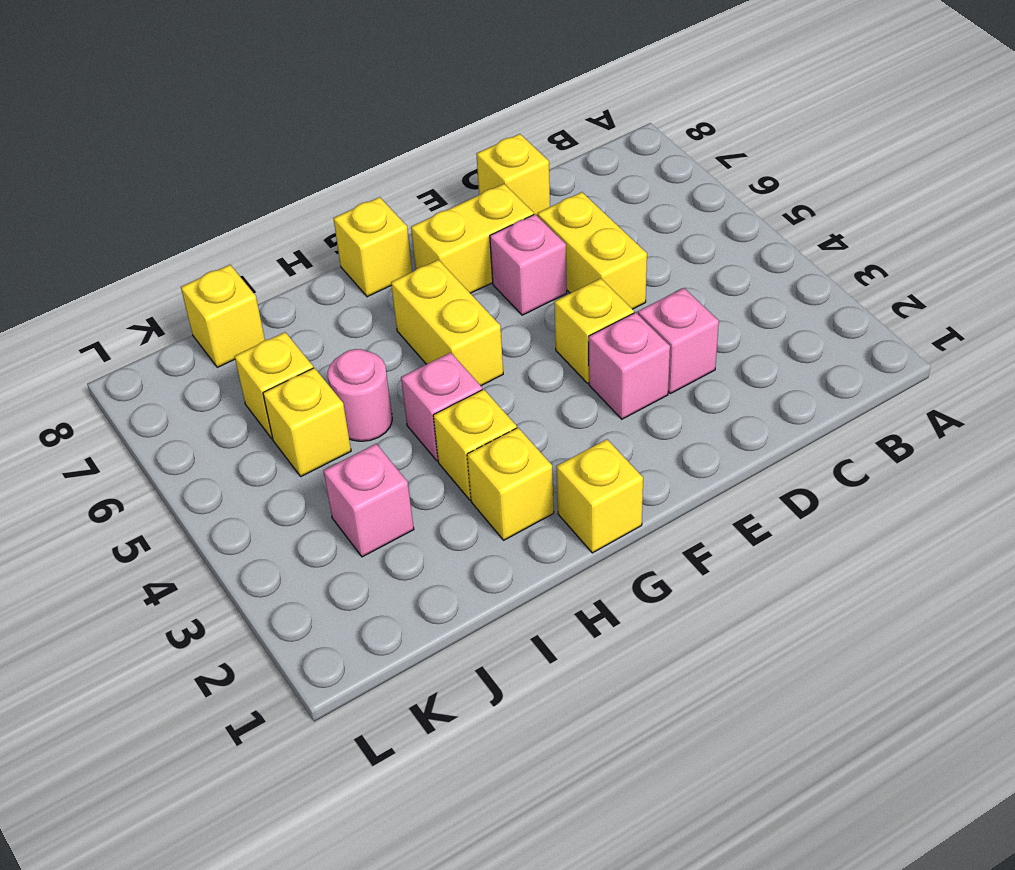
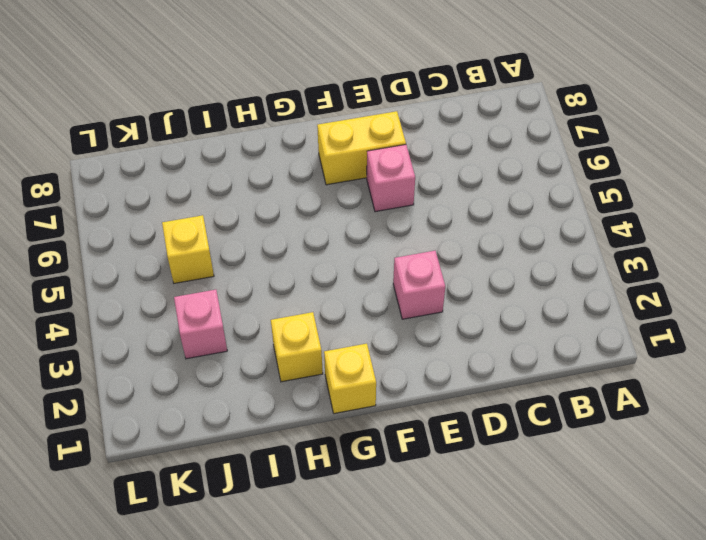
none -> pink 1x1 brick [638,288,719,394]
none -> yellow 1x2 brick [537,192,647,309]
none -> yellow 1x1 brick [476,134,550,216]

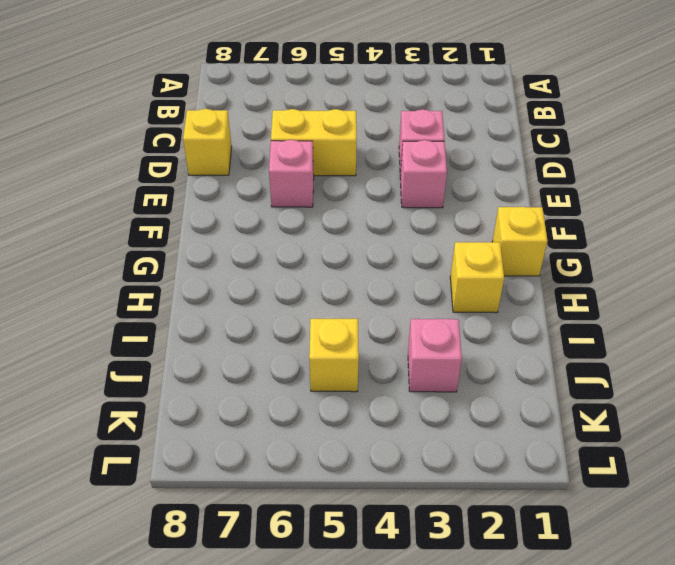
none -> yellow 1x1 brick [554,278,634,383]
none -> yellow 1x2 brick [411,184,534,293]
none -> yellow 1x2 brick [391,260,503,386]

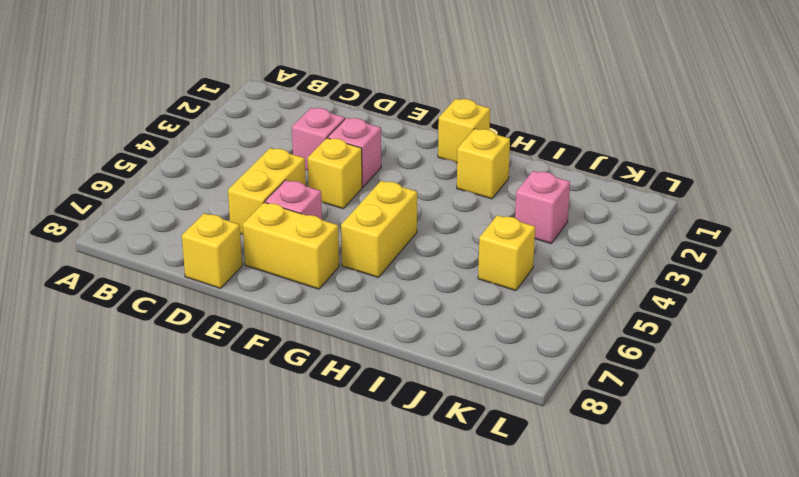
none -> yellow 1x1 brick [333,197,412,297]
none -> yellow 1x1 brick [433,389,517,500]
none -> pink 1x1 brick [401,353,482,461]

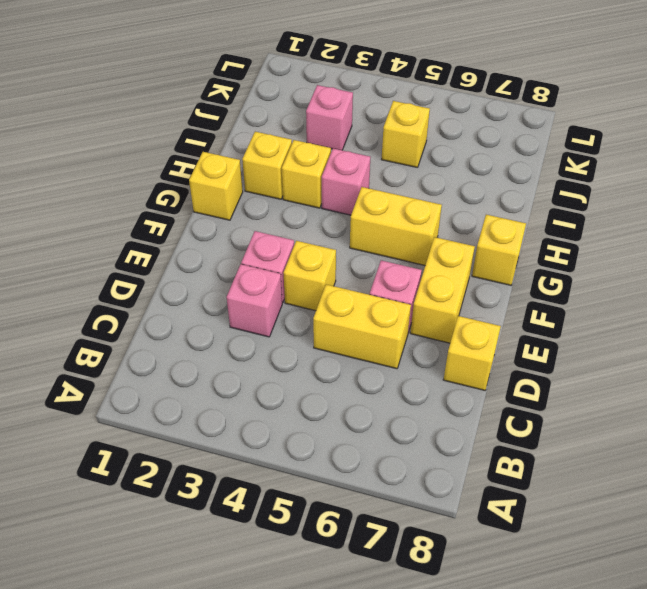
none -> pink 1x1 round brick [328,349,392,441]
none -> yellow 1x1 brick [235,332,313,439]
none -> yellow 1x1 brick [181,265,265,367]

